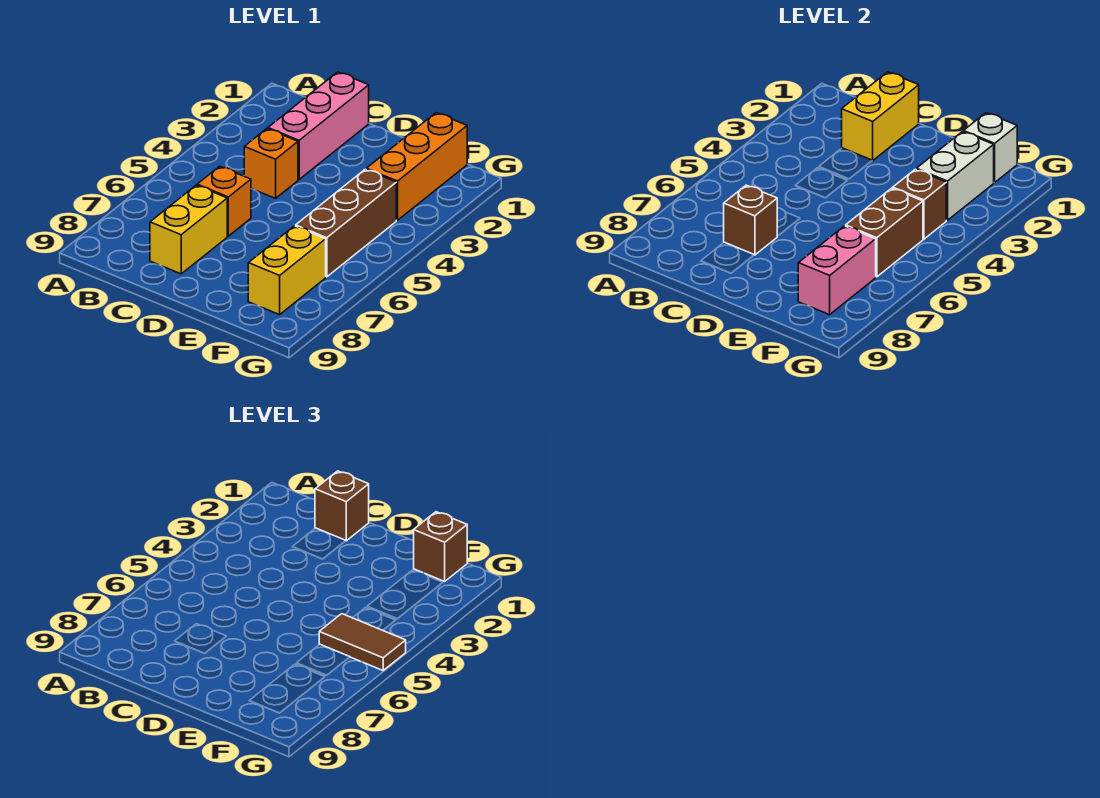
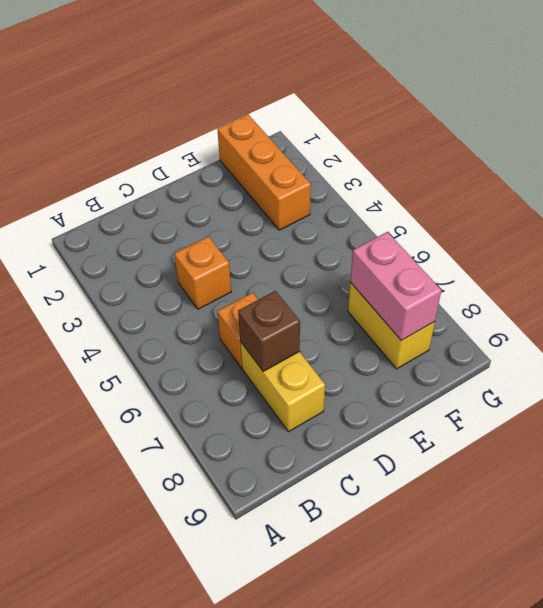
none -> pink 1x3 brick [268,72,369,179]
none -> brown 1x3 brick [296,169,396,277]
none -> yellow 1x2 brick [842,72,919,161]

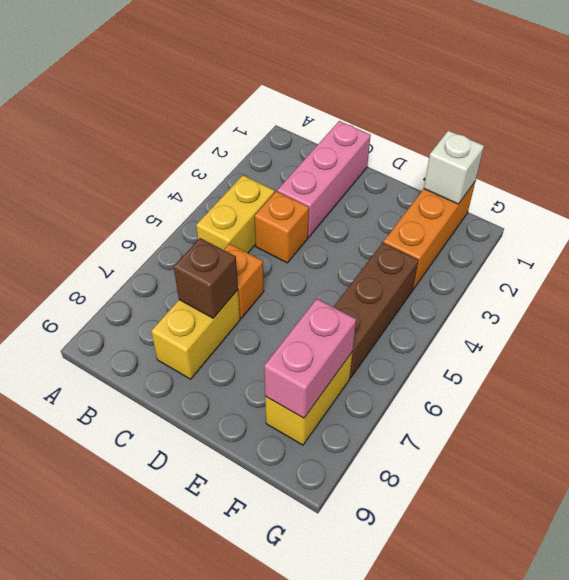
yellow 1x2 brick [196,175,275,253] -> yellow 1x2 brick moved to [842,72,919,161]
none -> white 1x2 brick [916,132,994,220]
none -> brown 1x1 brick [893,169,946,239]
none -> brown 1x2 brick [846,188,923,277]

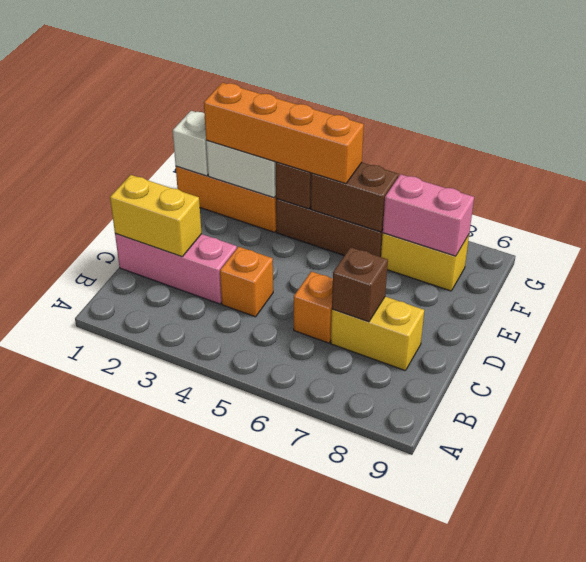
orange 1x4 brick [204,83,364,184] -> brown 1x2 tile [319,614,406,670]
none -> brown 1x1 brick [315,471,369,541]
none -> brown 1x1 brick [414,512,467,581]

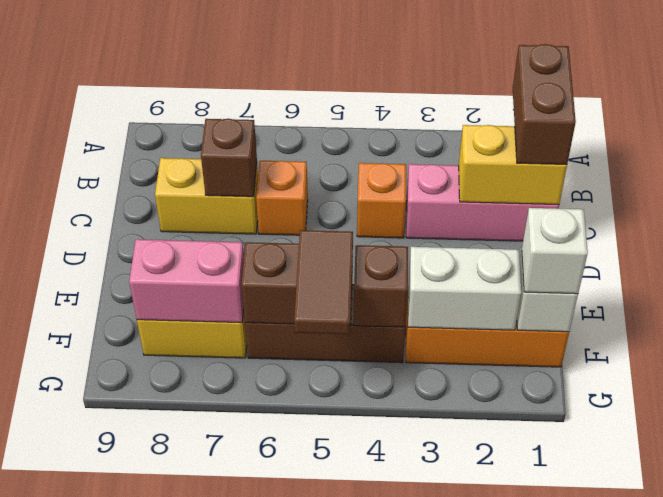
brown 1x2 brick [513,44,576,164] -> brown 1x1 brick [315,471,369,541]
white 1x1 brick [522,208,588,294] -> brown 1x1 brick [414,512,467,581]

